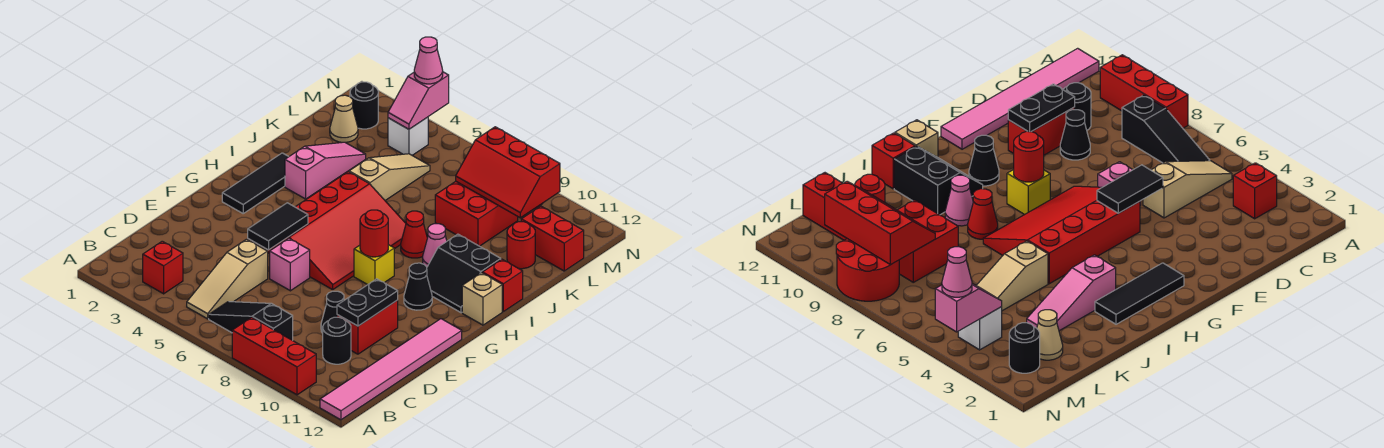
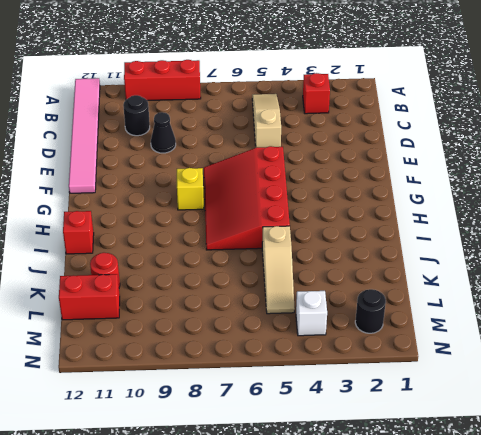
none -> black 1x3 slope [209,302,293,340]
none -> red 1x2 brick [337,300,398,354]
none -> pink 1x1 brick [270,238,310,291]
none -> black 1x3 tile [222,153,289,213]

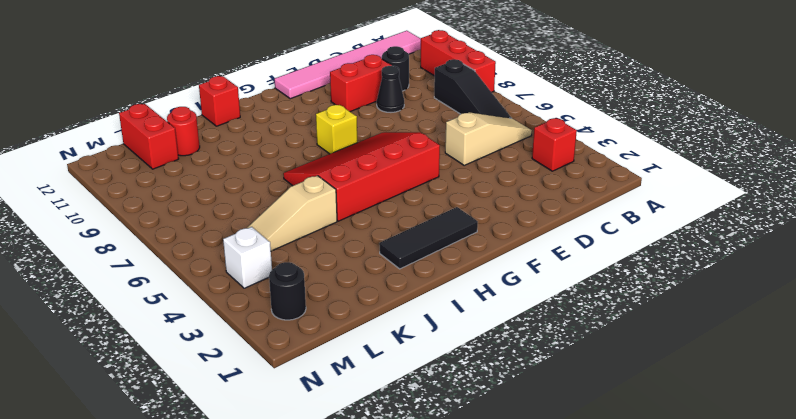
none -> pink 1x1 brick [270,238,310,291]
none -> black 1x1 cone [404,263,432,310]
none -> black 2x2 slope [427,234,501,313]
none -> tan 1x1 brick [462,273,502,325]

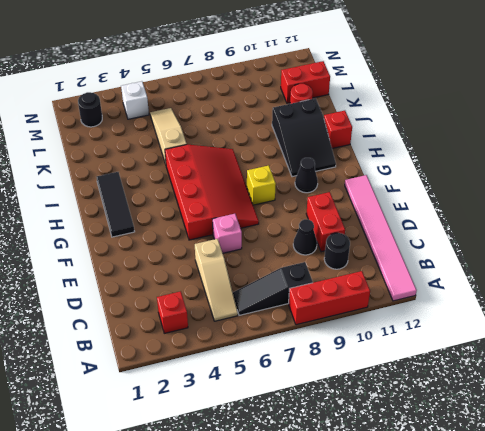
black 2x3 slope [272,98,336,177] -> black 2x2 slope [427,234,501,313]
none -> tan 1x1 brick [462,273,502,325]
none -> pink 1x3 slope [285,142,366,199]
none -> red 1x1 cone [401,211,427,258]
none -> pink 1x1 cone [423,224,447,267]

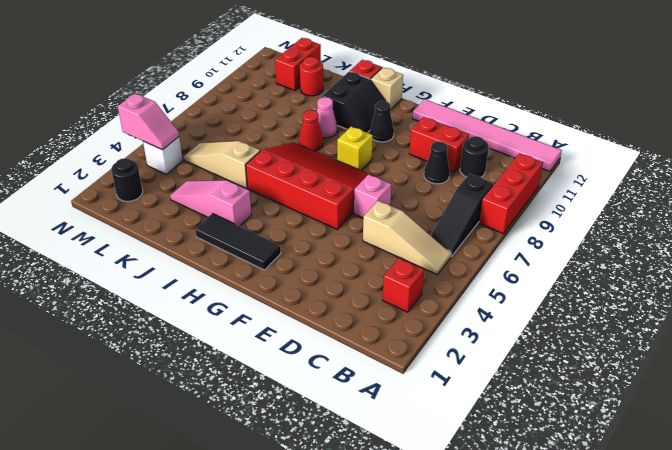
none -> red 2x2 brick [435,181,518,246]
none -> tan 1x1 cone [330,95,358,142]
none -> red 2x2 round brick [836,239,899,301]
none -> black 1x2 plate [337,279,398,326]

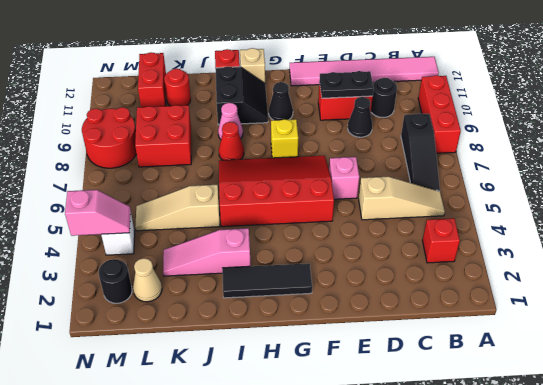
none -> black 1x2 tile [248,203,308,250]
none -> red 1x1 round brick [360,210,388,257]
none -> red 2x3 slope [456,127,560,218]
none -> pink 1x1 cone [414,37,443,84]

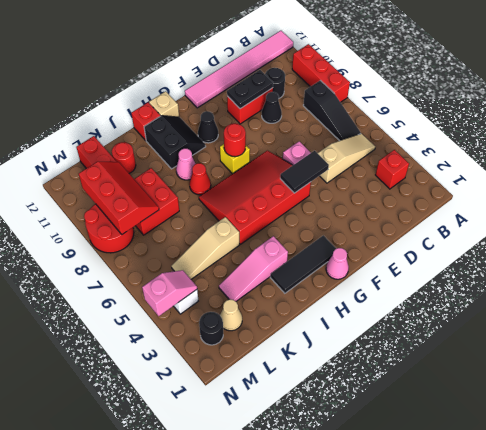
pink 1x1 cone [326,248,349,279] -> pink 1x1 cone moved to [414,37,443,84]

